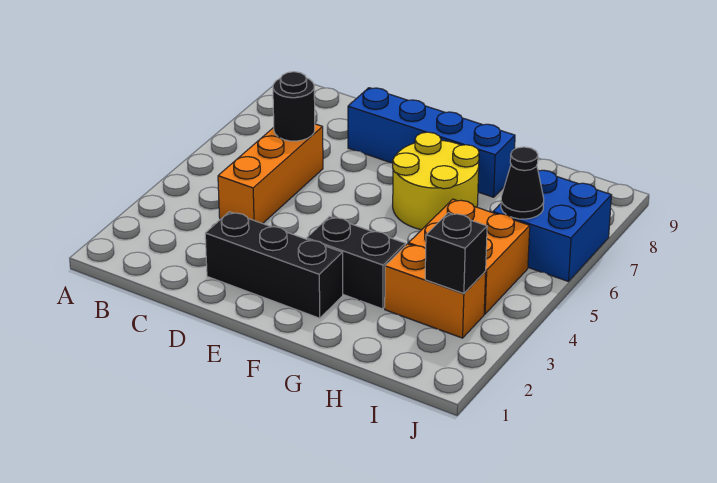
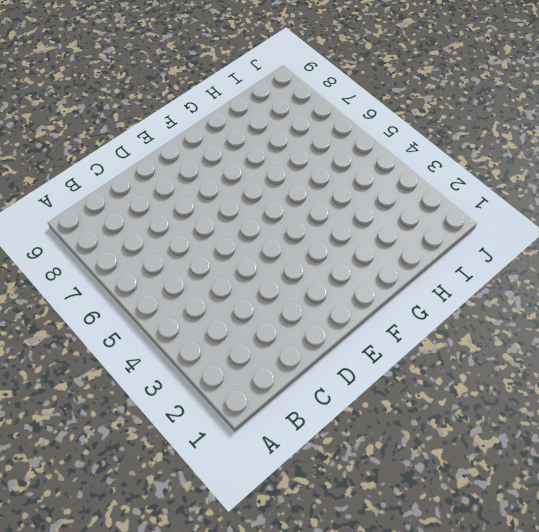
none -> orange 1x3 brick [218,124,323,224]
none -> black 1x3 brick [205,212,343,318]

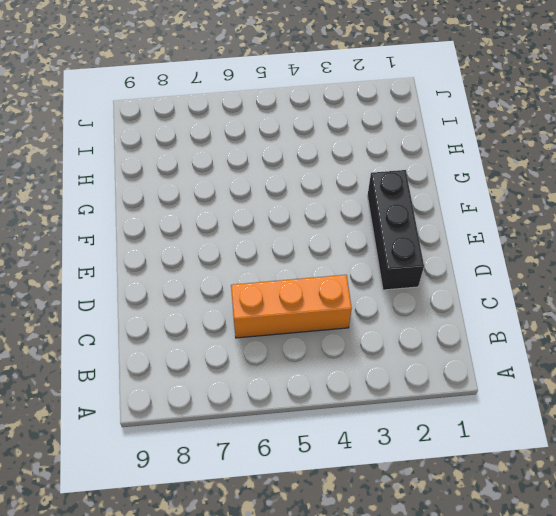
none -> blue 1x4 brick [348,88,515,197]
none -> black 1x2 brick [307,217,405,309]

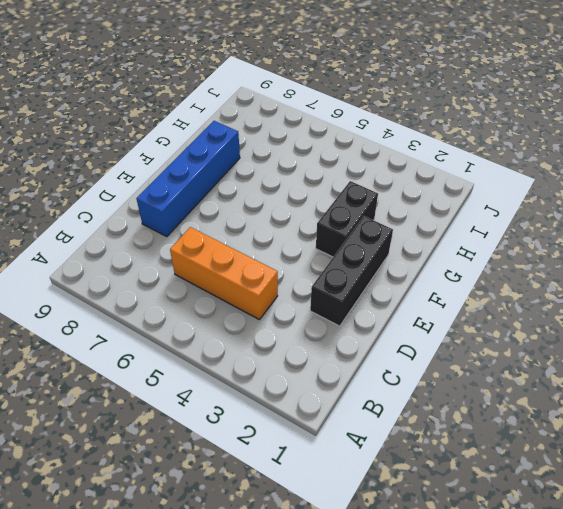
none -> yellow 2x2 round brick [393,132,479,230]
none -> orange 1x2 brick [385,244,486,338]

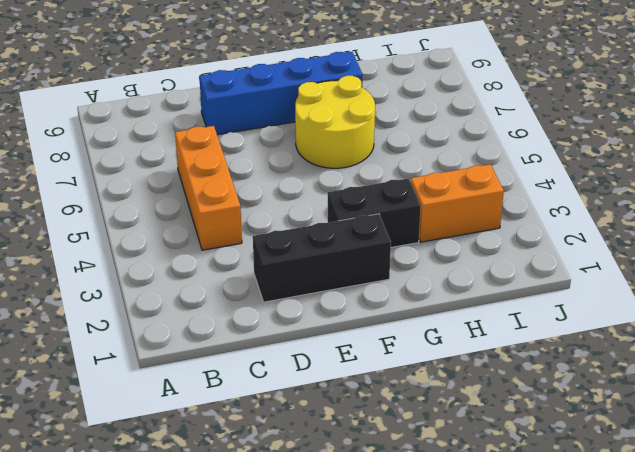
none -> orange 2x2 brick [409,199,530,314]
none -> blue 2x2 brick [493,170,611,281]

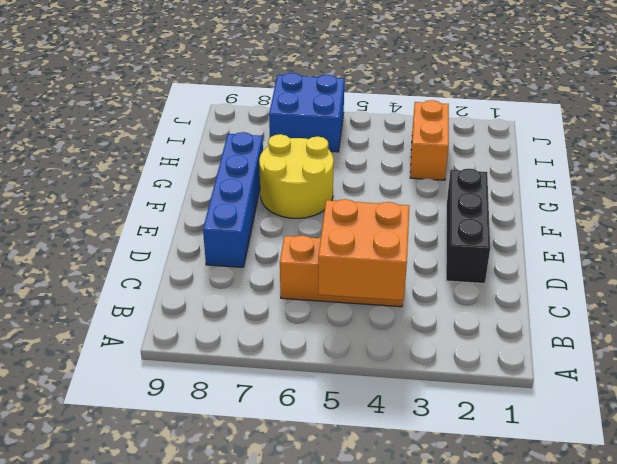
orange 2x2 brick [318,199,409,300] -> orange 2x2 brick moved to [409,199,530,314]
none -> black 1x2 brick [307,217,405,309]
none -> black 1x1 round brick [273,72,315,141]

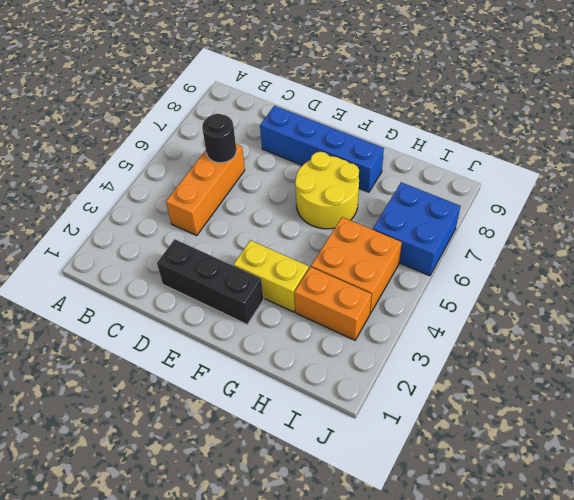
yellow 1x2 brick [234,240,309,312] -> black 1x2 brick [307,217,405,309]
none -> black 1x1 brick [425,213,487,293]
none -> black 1x1 cone [501,147,544,219]

